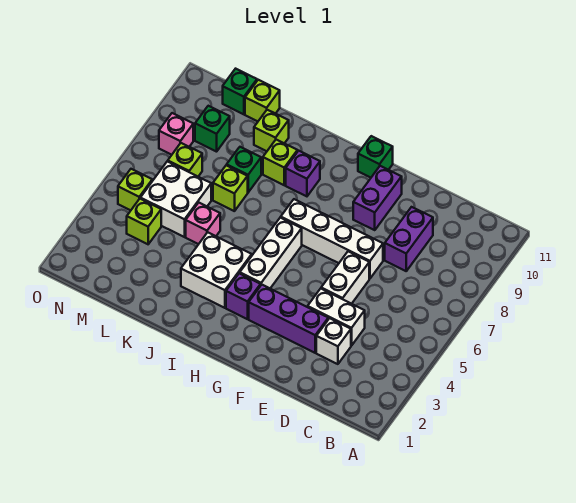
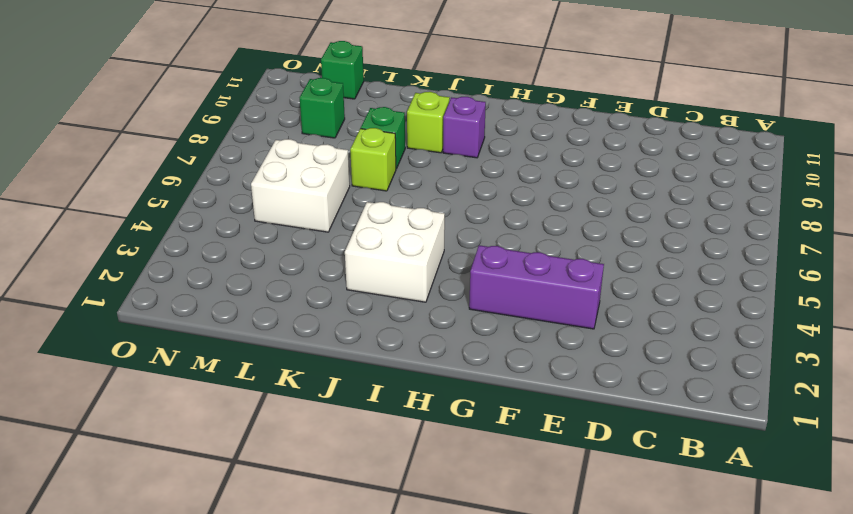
none -> white 1x1 brick [316,318,351,364]
none -> white 1x2 brick [308,289,365,346]
none -> purple 1x2 brick [385,207,433,271]

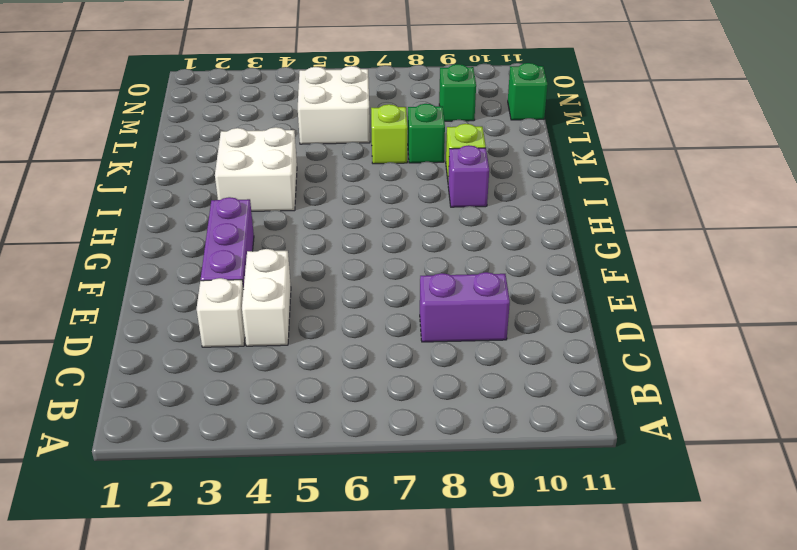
none -> white 1x2 brick [321,251,369,304]
none -> white 1x4 brick [281,199,383,279]
none -> purple 1x2 brick [353,166,402,230]

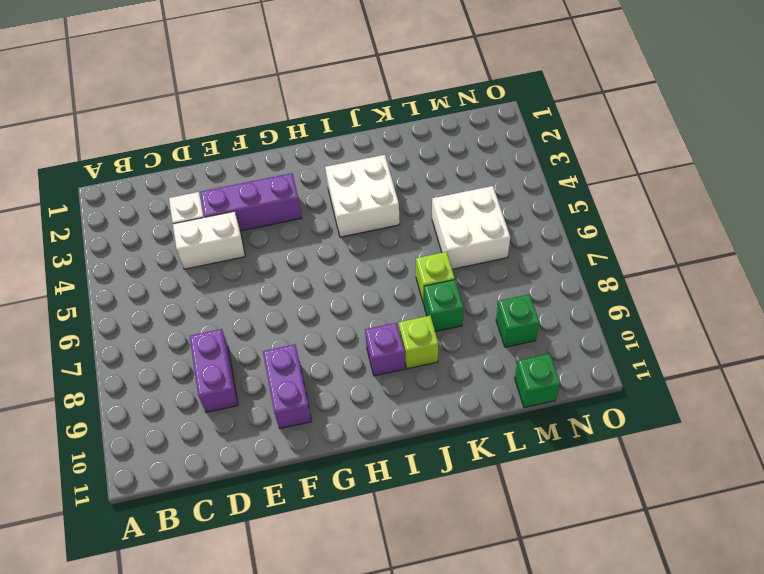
none -> white 1x2 brick [321,251,369,304]
none -> white 1x4 brick [281,199,383,279]
none -> green 1x1 brick [358,136,393,178]

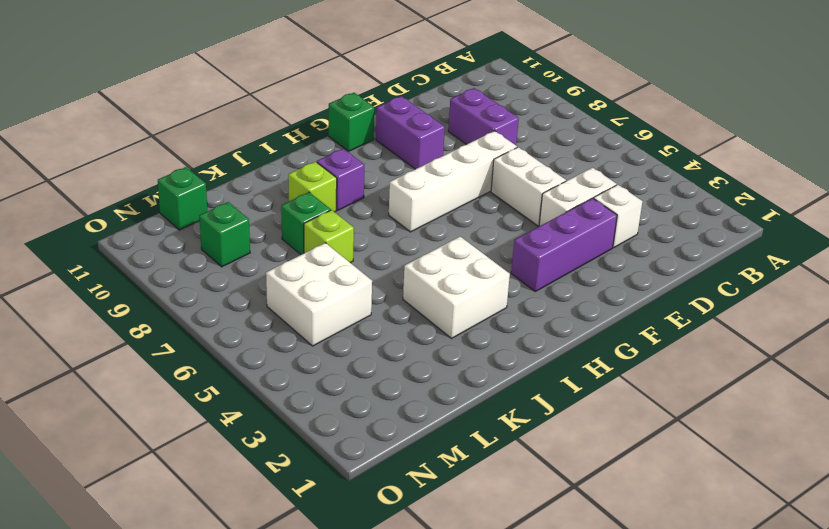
none -> purple 1x1 brick [226,273,261,319]
none -> white 1x3 brick [240,217,302,288]
none -> pink 1x1 brick [186,203,220,244]

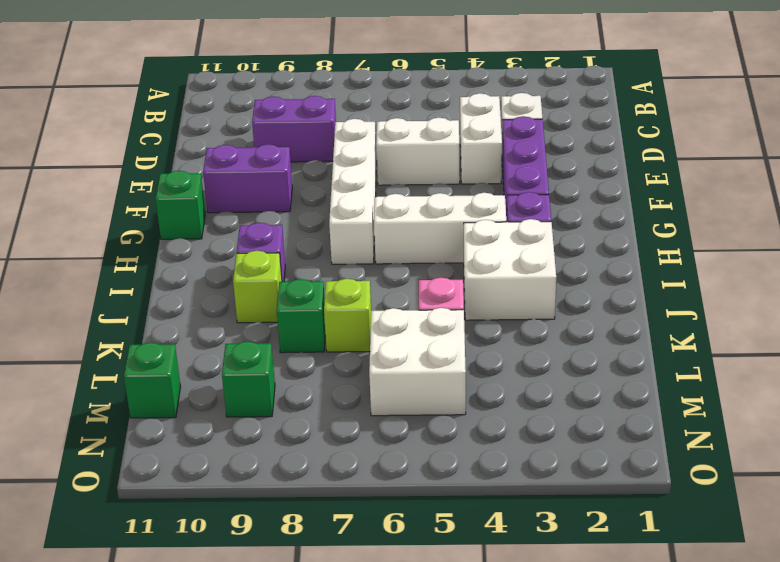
none -> lime 1x1 brick [254,110,289,151]
none -> lime 1x1 brick [245,80,280,121]
none -> lime 1x1 brick [127,199,161,244]

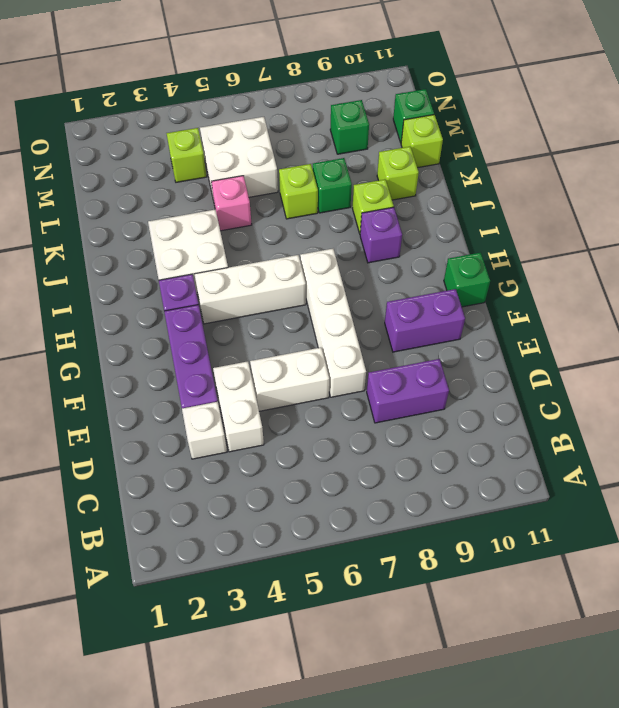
none -> lime 1x1 brick [168,143,202,176]
none -> lime 1x1 brick [118,169,152,210]
none -> pink 1x1 brick [159,113,193,155]

